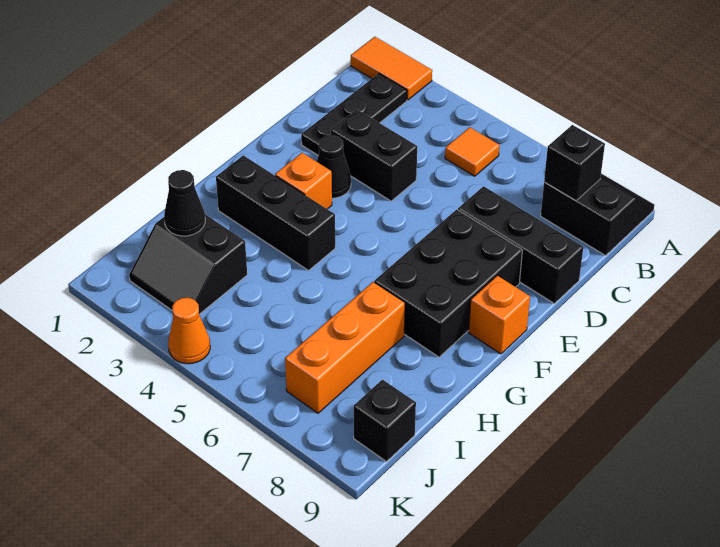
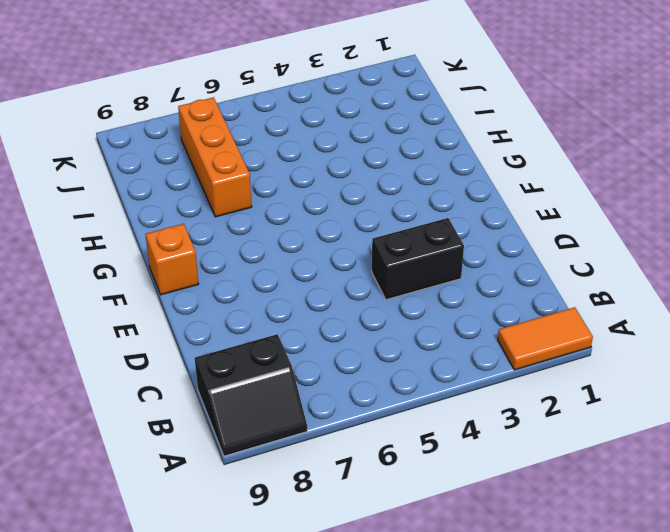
none -> black 1x3 plate [301,73,407,155]
none -> orange 1x1 tile [445,127,500,176]
none -> black 1x3 brick [458,186,583,304]

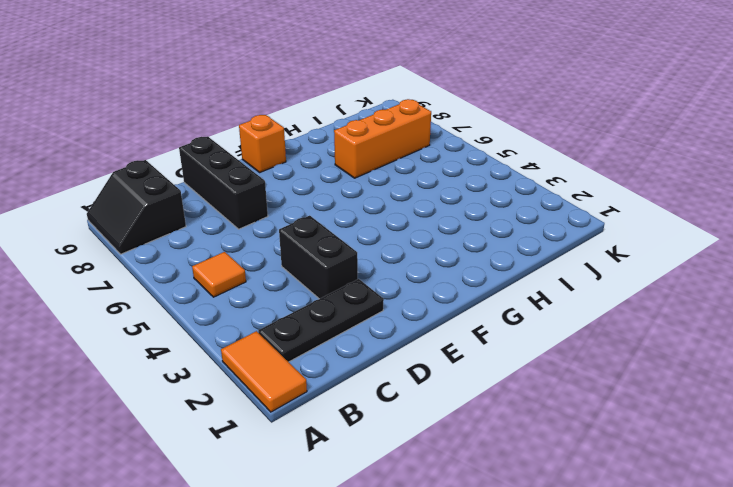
none -> black 1x1 cone [317,135,351,198]
none -> black 2x3 brick [374,210,522,357]
none -> orange 1x1 brick [275,153,332,209]

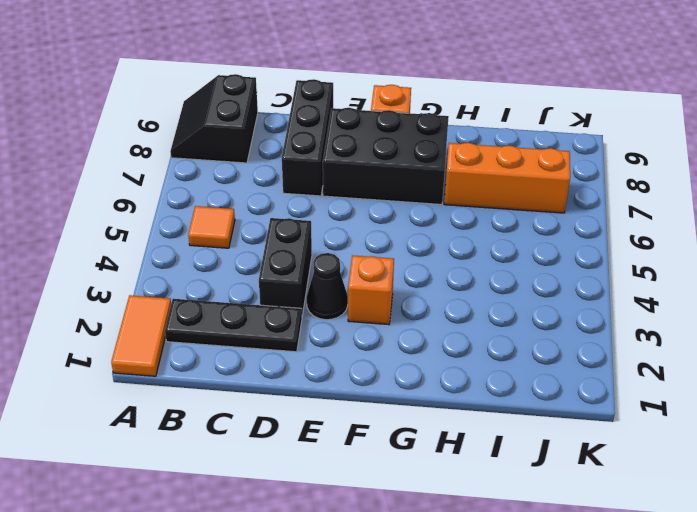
none -> black 1x3 brick [216,155,335,270]
none -> black 2x2 slope [129,214,247,314]
none -> black 1x1 brick [354,380,416,462]

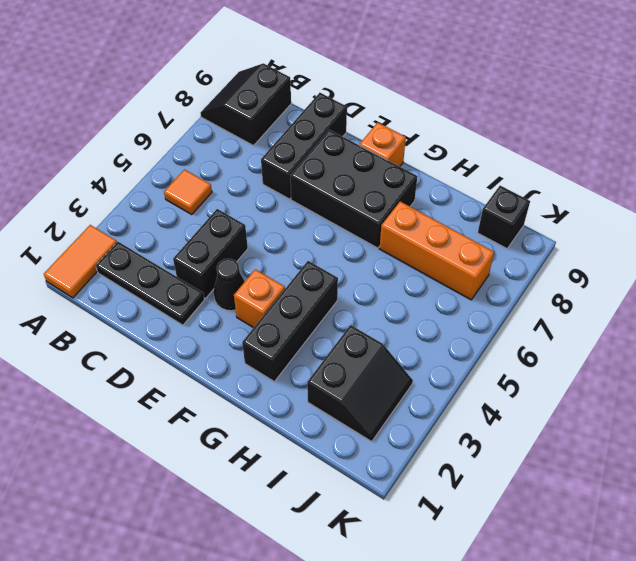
none -> orange 1x1 cone [168,298,210,364]
none -> black 1x1 brick [544,125,605,201]
none -> black 1x1 cone [164,170,205,236]

